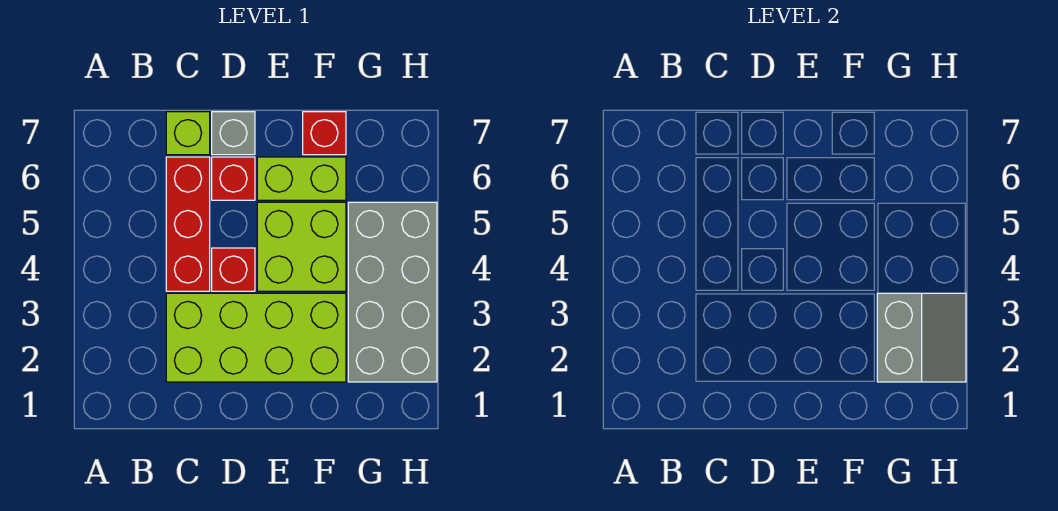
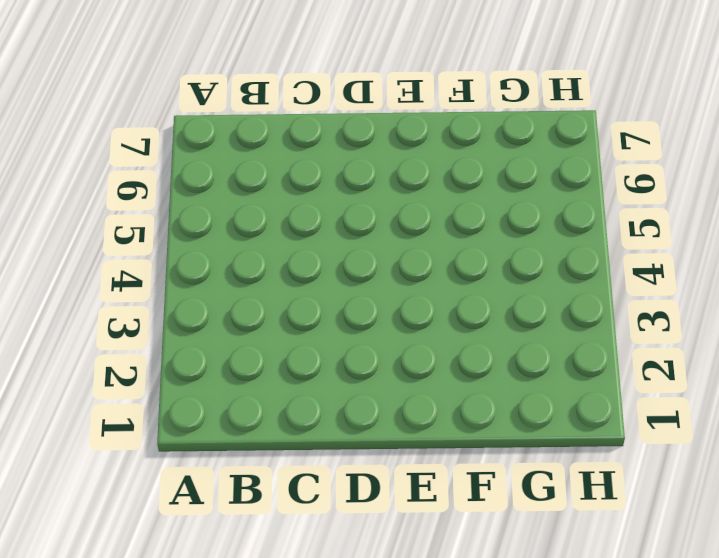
none -> lime 2x4 brick [166,293,346,382]
none -> red 1x3 brick [166,157,210,291]

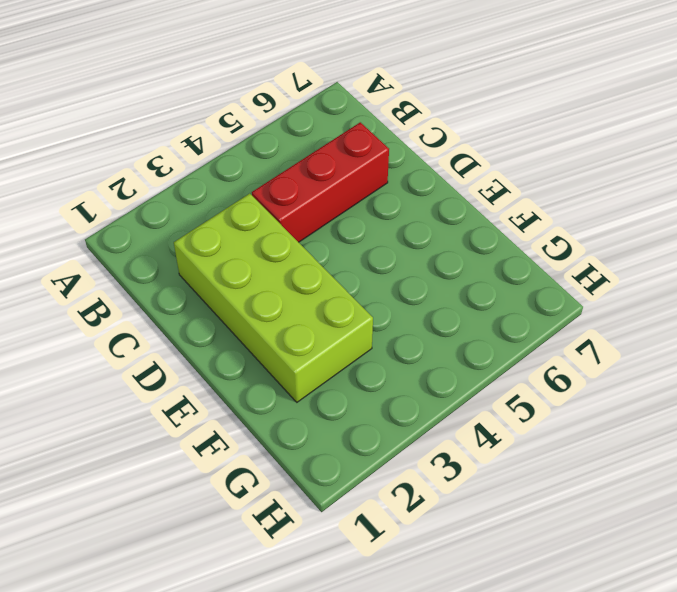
none -> lime 1x1 brick [166,112,210,155]
none -> red 1x1 brick [212,248,255,291]

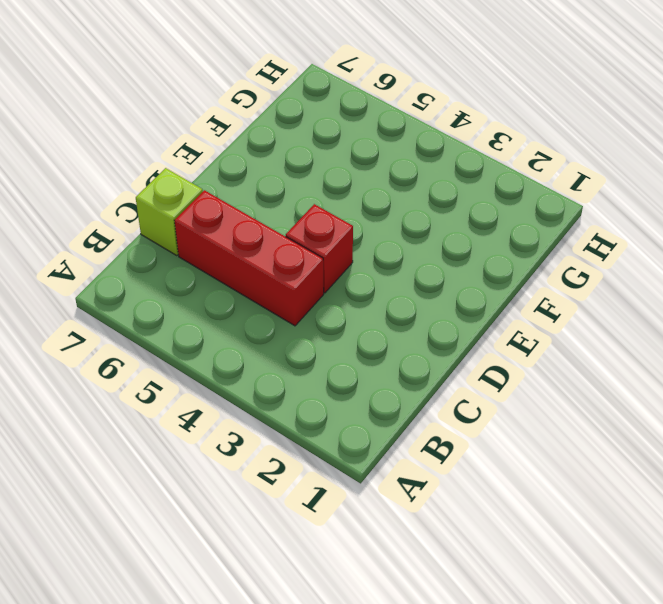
none -> lime 2x4 brick [166,293,346,382]
none -> red 1x1 brick [212,157,255,200]

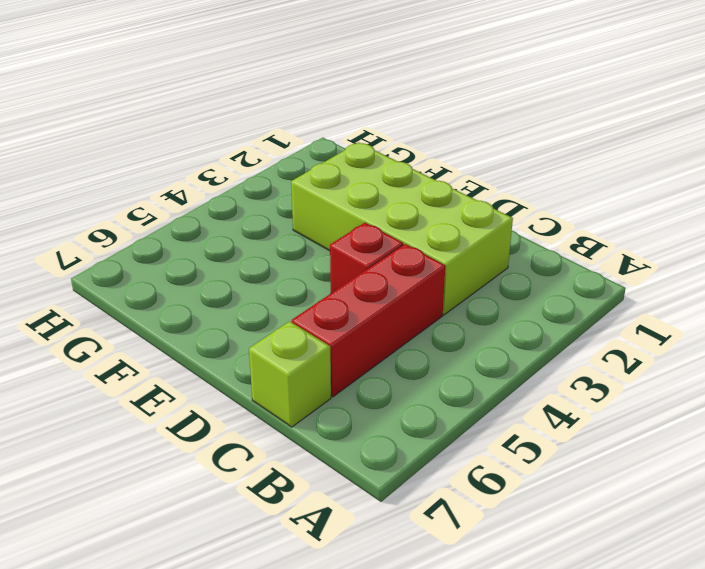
none -> red 1x1 brick [212,157,255,200]
none -> grey 1x1 brick [212,112,255,155]

